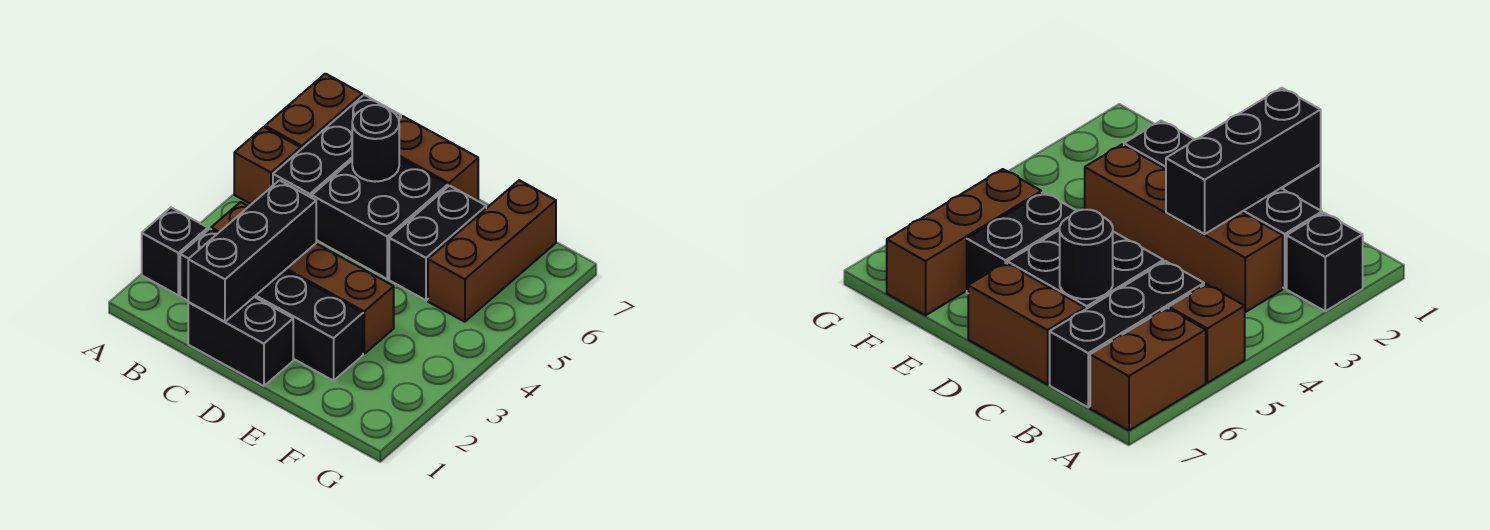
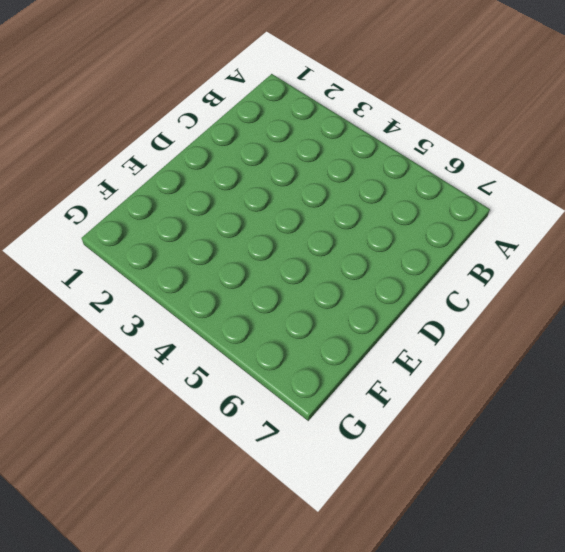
none -> black 1x1 brick [142,208,208,295]
none -> brown 1x1 brick [234,127,300,204]
none -> brown 1x2 brick [265,74,362,150]

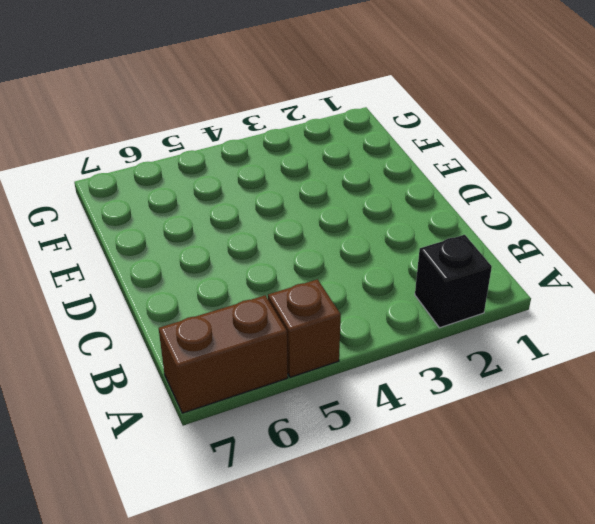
none -> black 1x4 brick [180,229,363,381]
none -> brown 1x4 brick [211,202,394,354]
none -> black 1x3 brick [273,95,401,198]

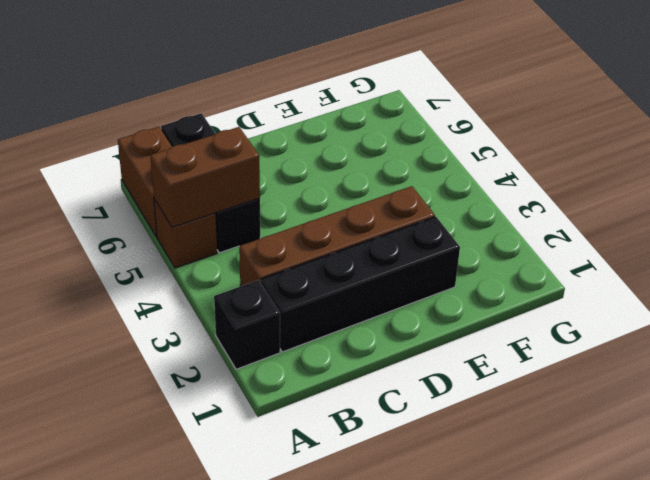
brown 1x2 brick [150,127,260,227] -> brown 1x2 brick moved to [399,116,478,201]
none -> black 1x2 brick [188,297,293,386]
none -> black 2x2 brick [312,158,448,279]
none -> black 1x2 brick [389,186,486,300]

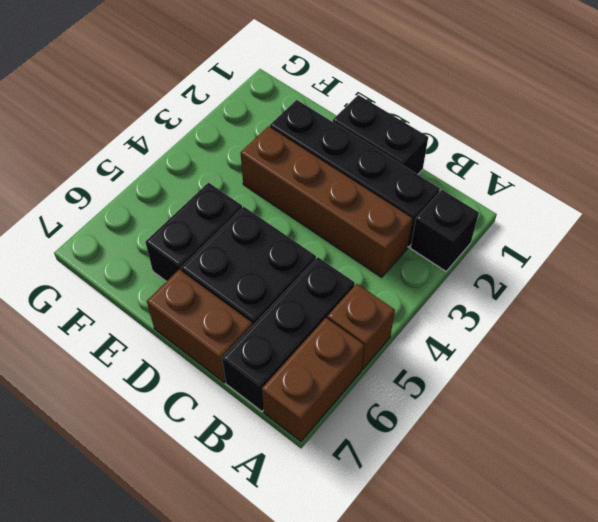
none -> brown 1x3 brick [428,180,556,322]
none -> black 1x3 brick [188,180,316,322]
none -> black 1x1 round brick [352,105,399,182]

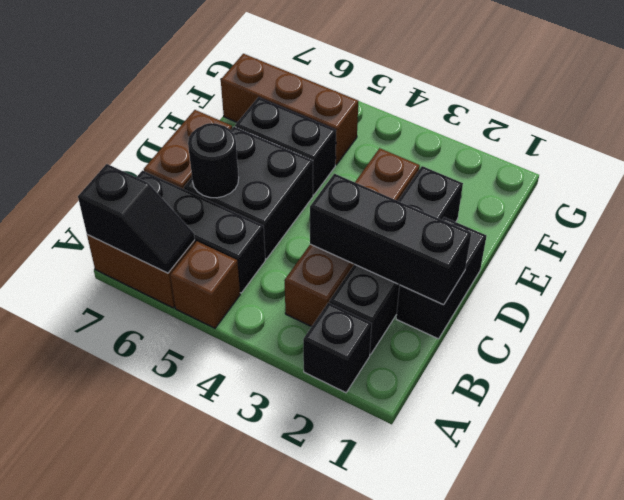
black 1x2 slope [78,164,195,273] -> none

